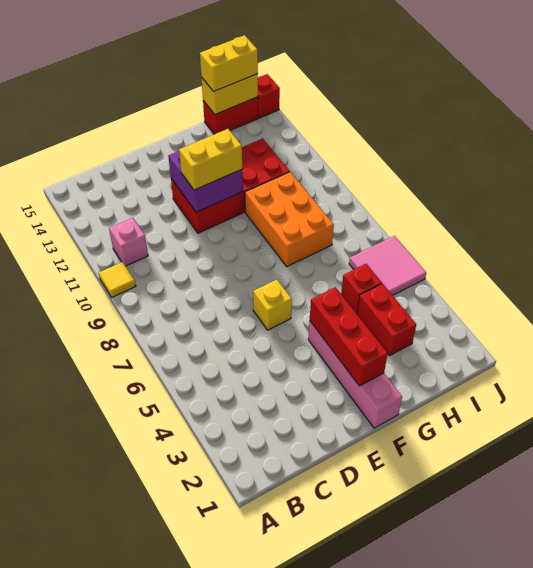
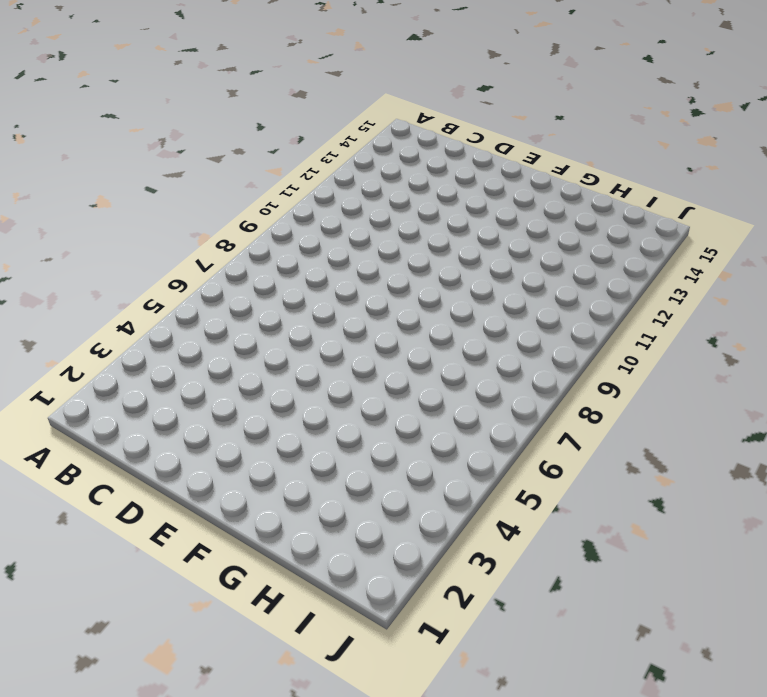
none -> yellow 1x1 tile [99,262,136,297]
none -> pink 1x1 brick [109,218,148,266]
none -> yellow 1x1 brick [253,280,292,330]

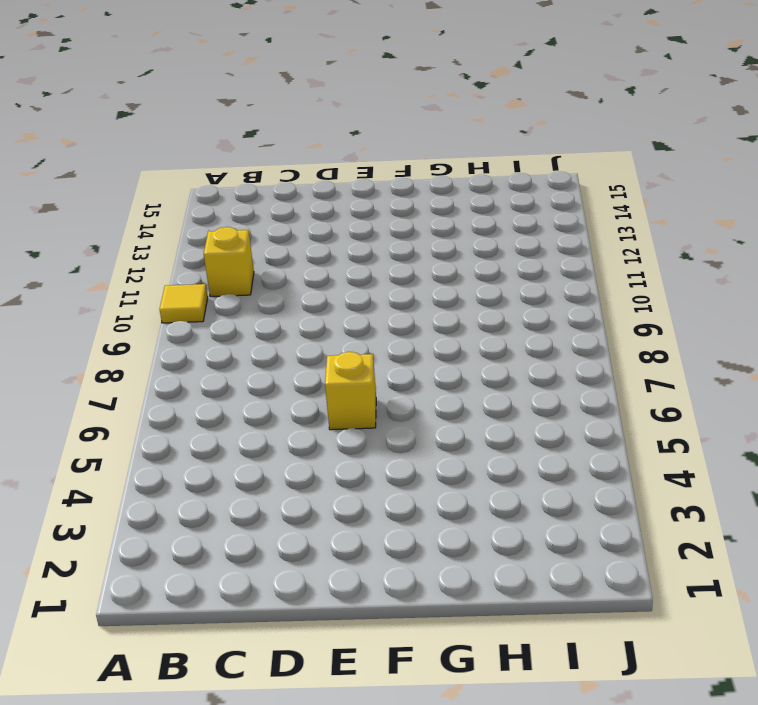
yellow 1x1 brick [204,227,254,297] -> pink 1x1 brick [109,218,148,266]
none -> red 2x4 brick [171,138,290,233]
none -> pink 1x4 brick [308,321,402,428]
none -> orange 2x3 brick [245,172,334,266]

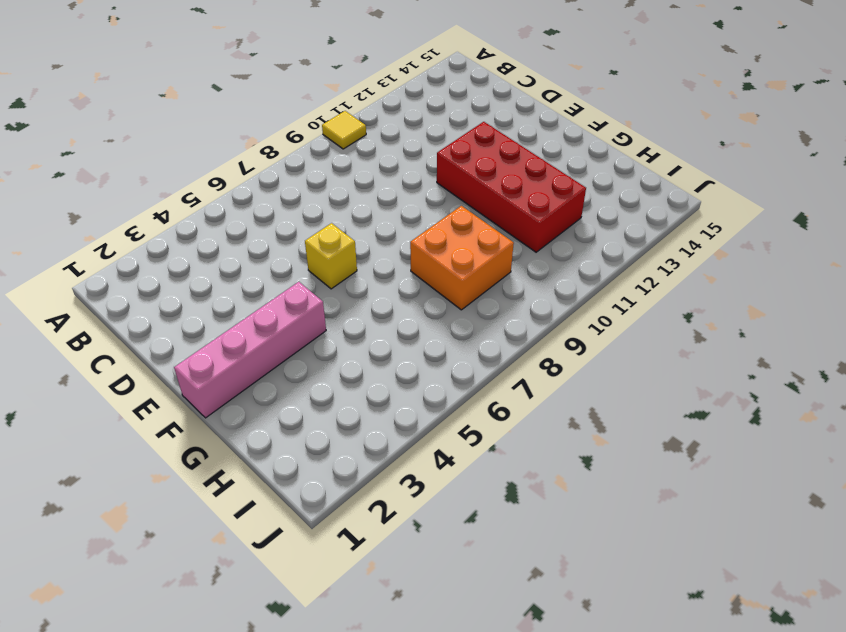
orange 2x2 brick [410,206,514,310] -> orange 2x3 brick [245,172,334,266]
none -> pink 1x1 brick [109,218,148,266]
none -> red 1x2 brick [357,284,416,356]
none -> red 1x1 brick [341,264,382,314]

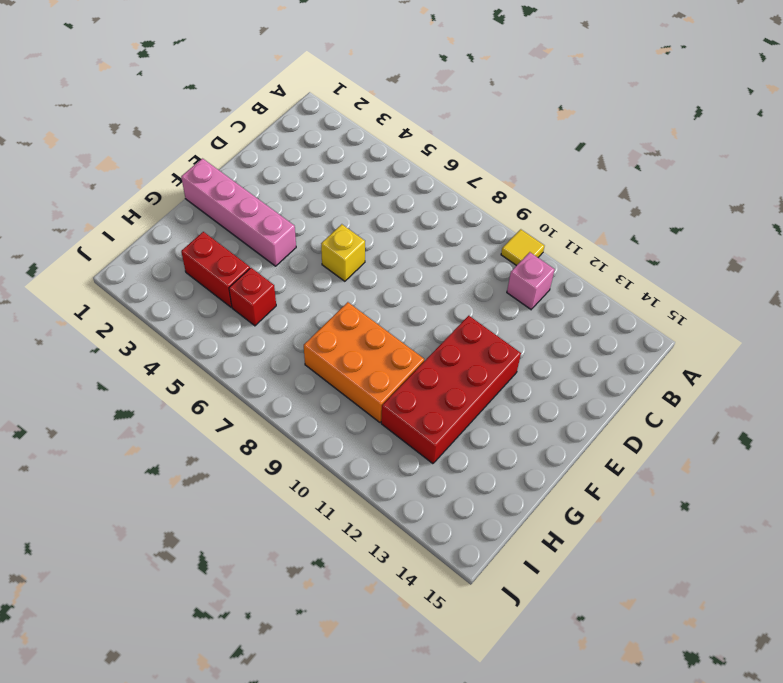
none -> red 1x2 brick [203,97,258,134]
none -> pink 2x2 tile [349,236,426,295]
none -> red 1x1 brick [258,74,280,118]

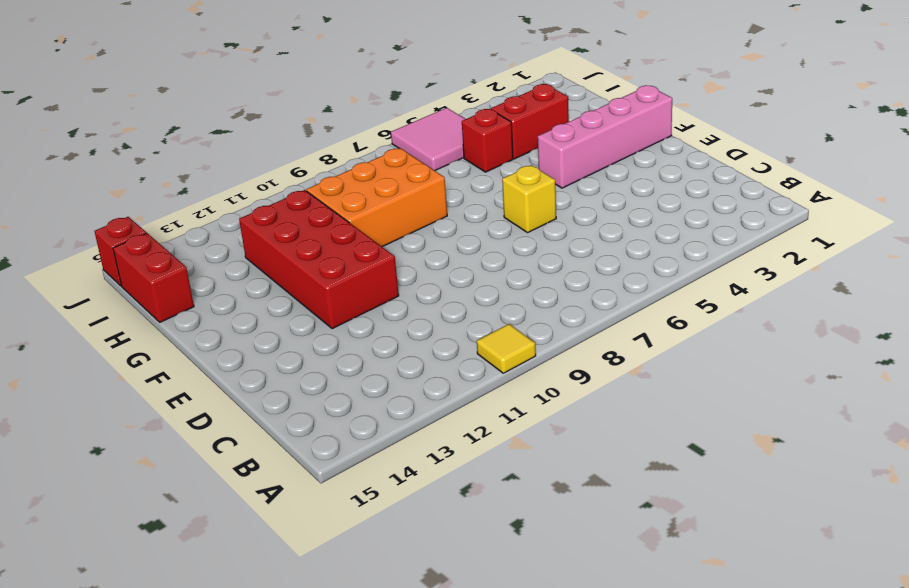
none -> pink 1x1 brick [109,218,148,266]
none -> purple 2x2 brick [168,151,243,212]
none -> red 1x3 brick [310,287,388,386]

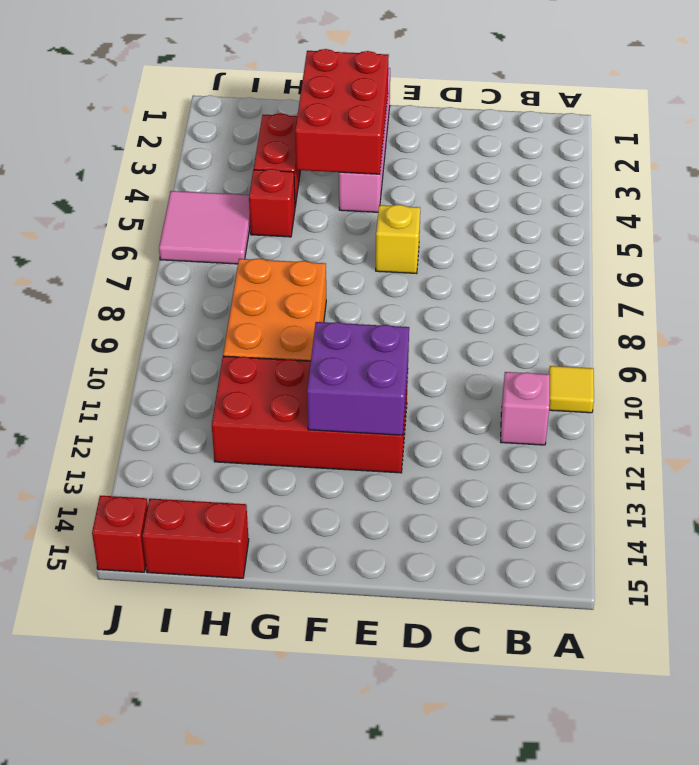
red 2x3 brick [295,49,389,174] -> red 1x3 brick [310,287,388,386]
none -> yellow 1x2 brick [201,74,258,114]
none -> yellow 1x2 brick [179,129,242,190]
none -> yellow 1x2 brick [200,35,258,92]

